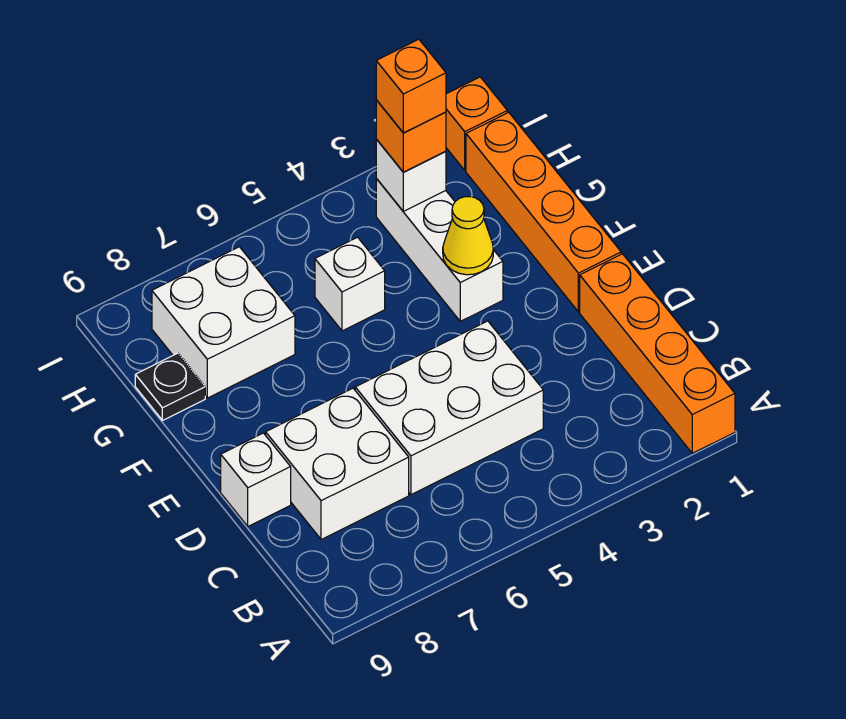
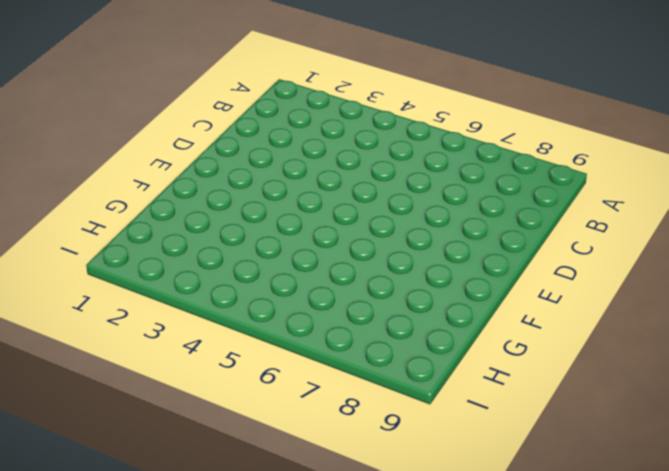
none -> orange 1x4 brick [580,254,735,453]
none -> white 2x3 brick [355,321,543,495]
none -> white 2x2 brick [266,388,409,540]

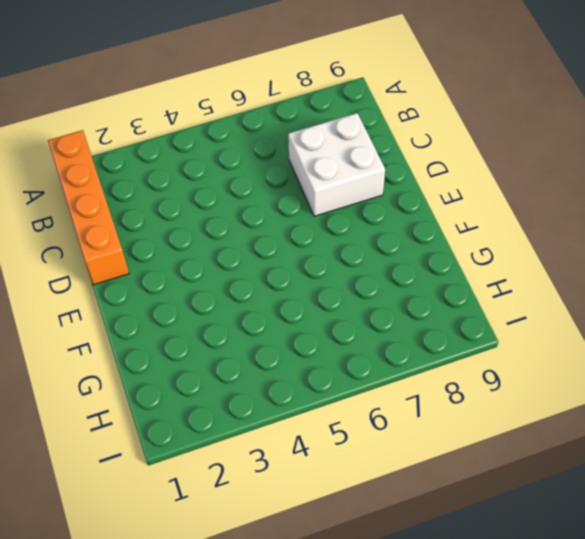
none -> white 2x3 brick [355,321,543,495]
none -> white 1x1 brick [221,433,291,526]
none -> orange 1x4 brick [466,112,621,312]

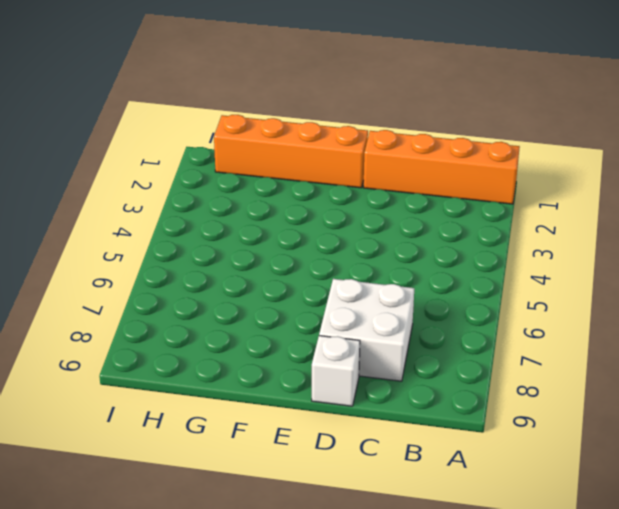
none -> white 2x3 brick [355,321,543,495]
none -> white 1x3 brick [376,179,503,321]
none -> white 1x1 brick [315,237,385,331]

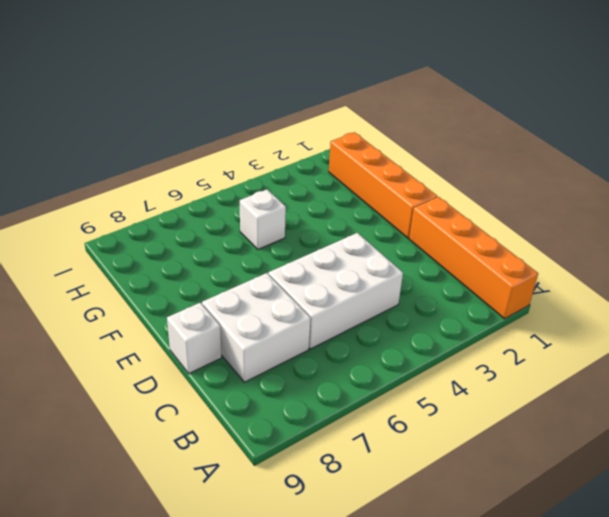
none -> white 1x3 brick [376,179,503,321]
none -> white 2x2 brick [152,247,295,398]
none -> black 1x1 plate [135,353,205,421]

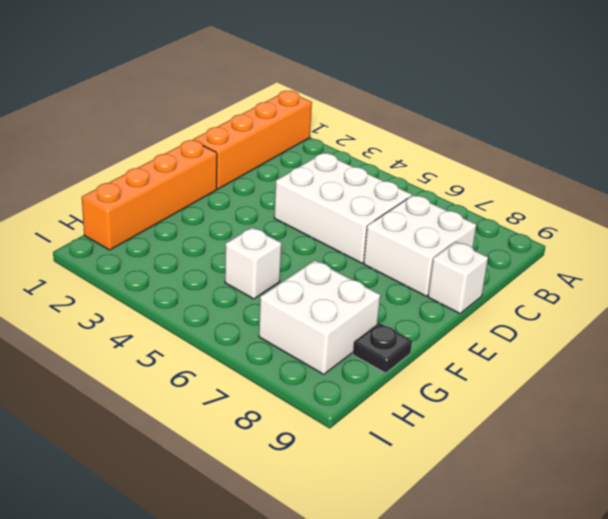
none -> white 1x3 brick [376,179,503,321]
none -> orange 1x1 brick [446,77,507,170]
none -> yellow 1x1 cone [443,197,493,275]

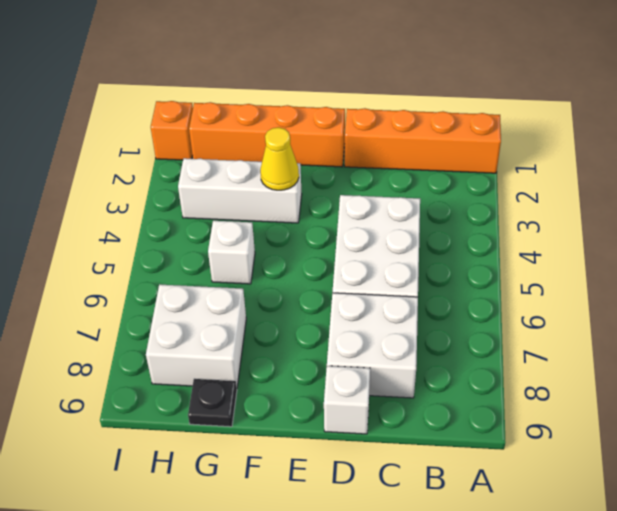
none -> white 1x1 brick [376,139,446,211]
none -> orange 1x1 brick [376,100,446,172]
none -> orange 1x1 brick [376,39,446,133]

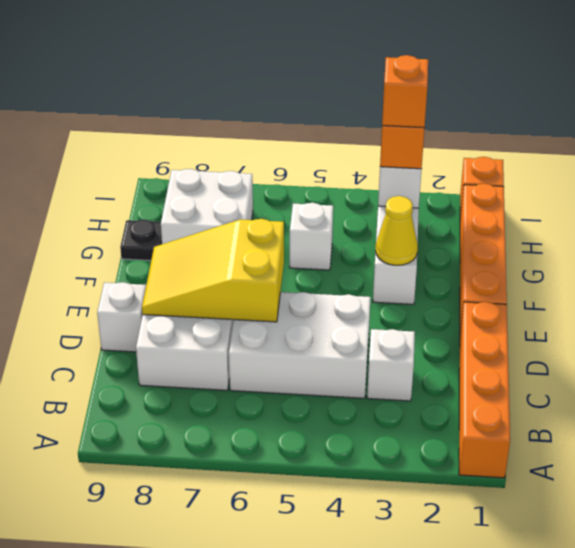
white 1x1 brick [367,329,415,401] -> none
yellow 2x3 slope [142,219,284,322] -> none

